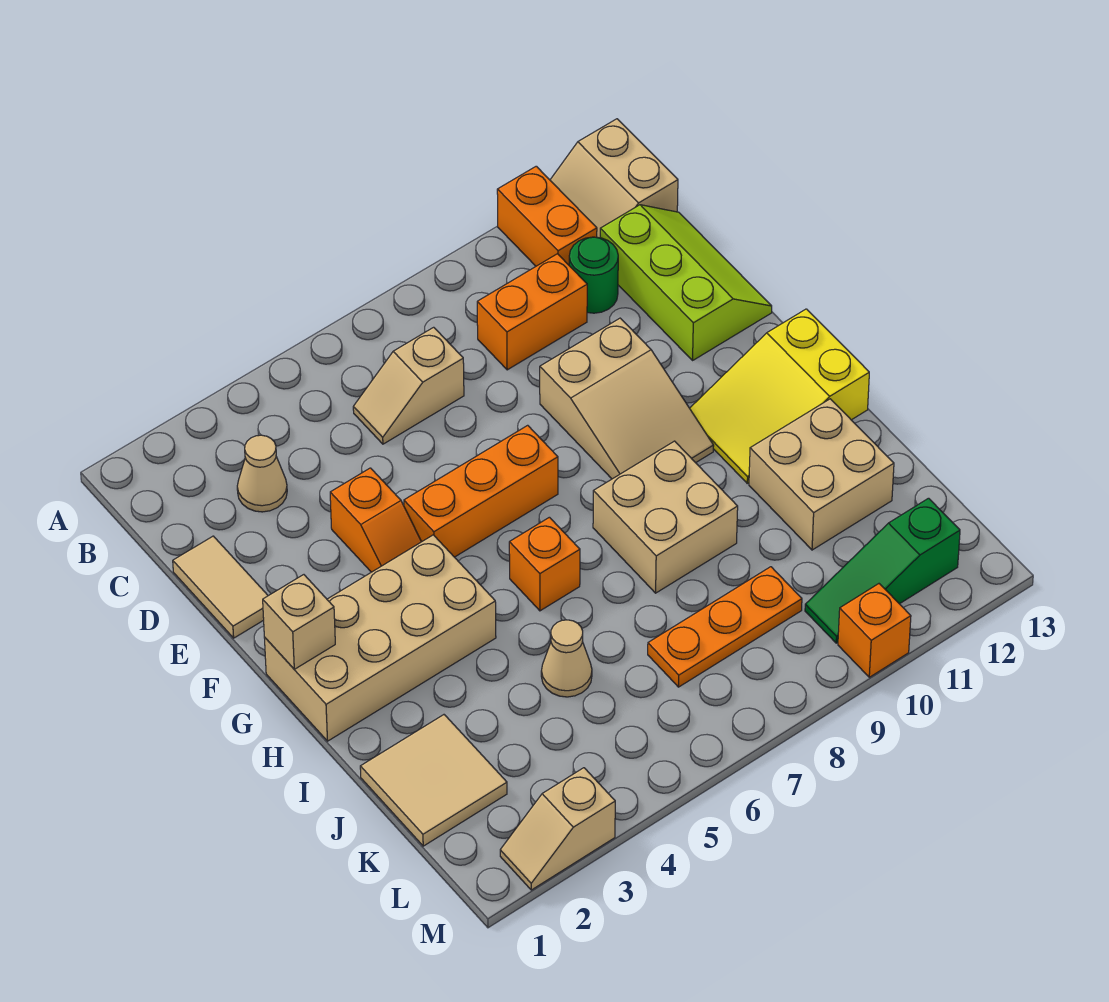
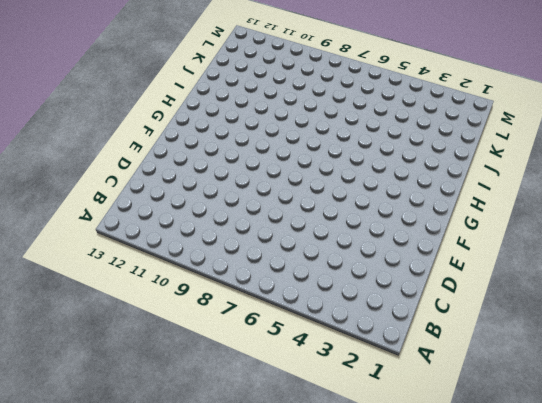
none -> orange 1x2 brick [497,166,597,266]
none -> tan 2x2 slope [550,119,678,238]
none -> tan 1x1 cone [237,435,287,512]

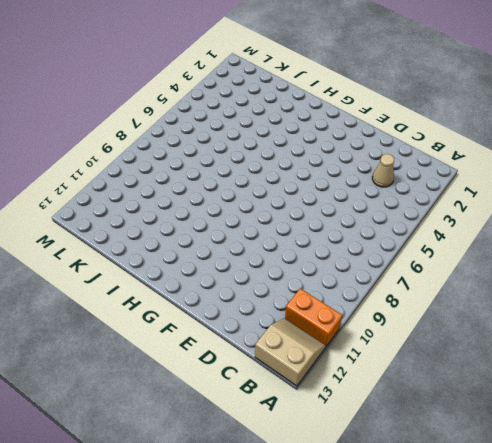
none -> tan 1x2 slope [353,327,464,444]
none -> orange 1x2 brick [477,254,587,370]
none -> green 1x1 round brick [569,237,618,313]

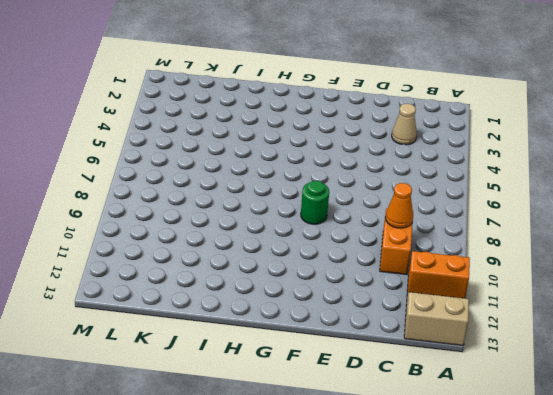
orange 1x1 cone [385,183,413,228] -> none
green 1x1 round brick [301,181,329,224] -> green 1x1 round brick moved to [569,237,618,313]
none -> tan 1x2 slope [353,327,464,444]
none -> lime 2x3 slope [600,205,772,360]
none -> tan 1x2 tile [173,536,268,638]

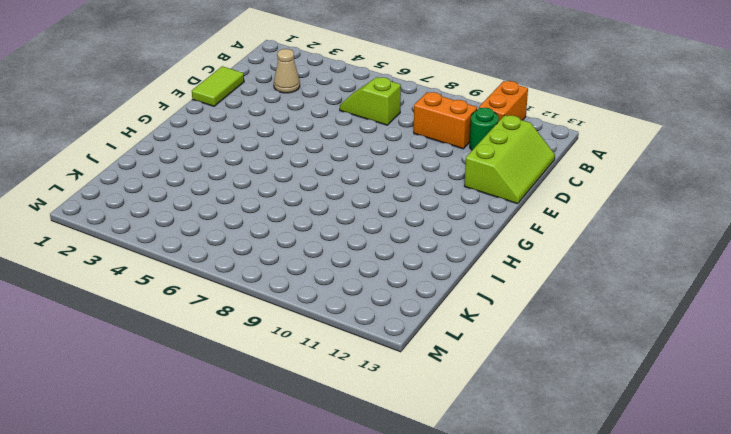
lime 1x2 slope [340,77,401,125] -> tan 1x2 slope [353,327,464,444]
lime 1x2 tile [192,66,244,106] -> tan 1x2 tile [173,536,268,638]
none -> tan 2x2 slope [550,119,678,238]
none -> orange 1x2 slope [330,468,421,572]
none -> tan 2x3 slope [540,318,714,479]

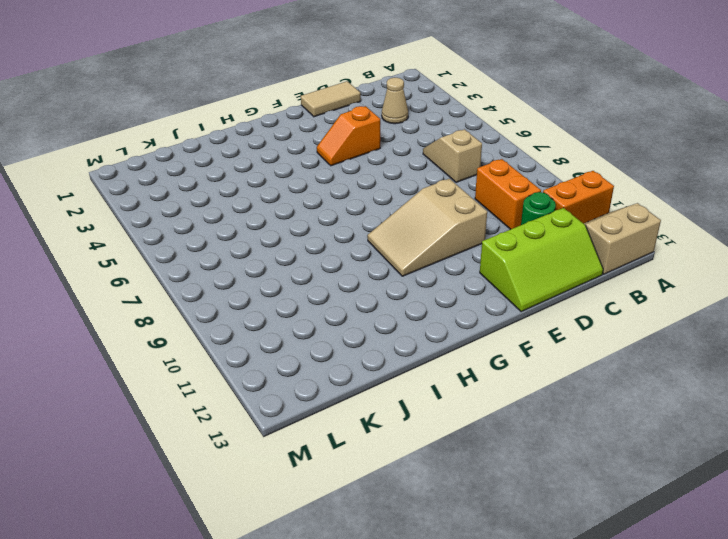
none -> orange 1x3 brick [404,425,558,557]
none -> tan 2x4 brick [264,535,496,741]
none -> yellow 2x3 slope [690,309,869,483]

